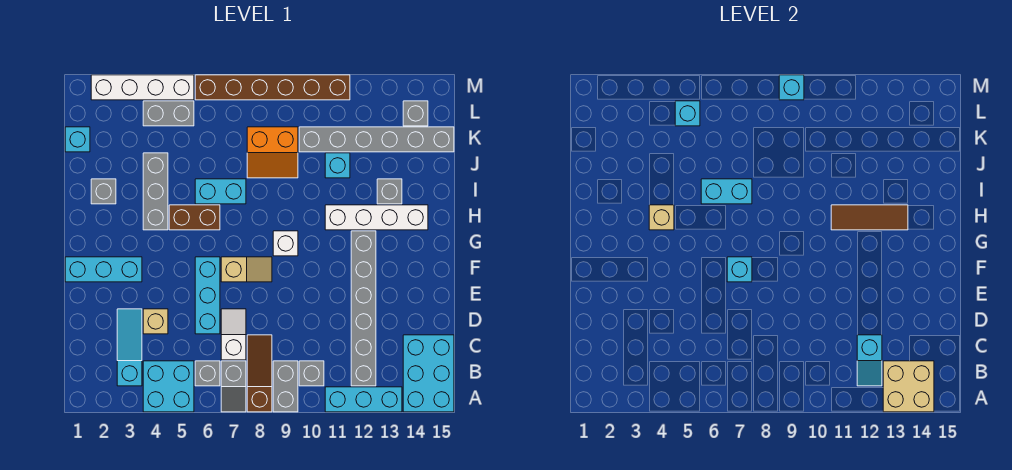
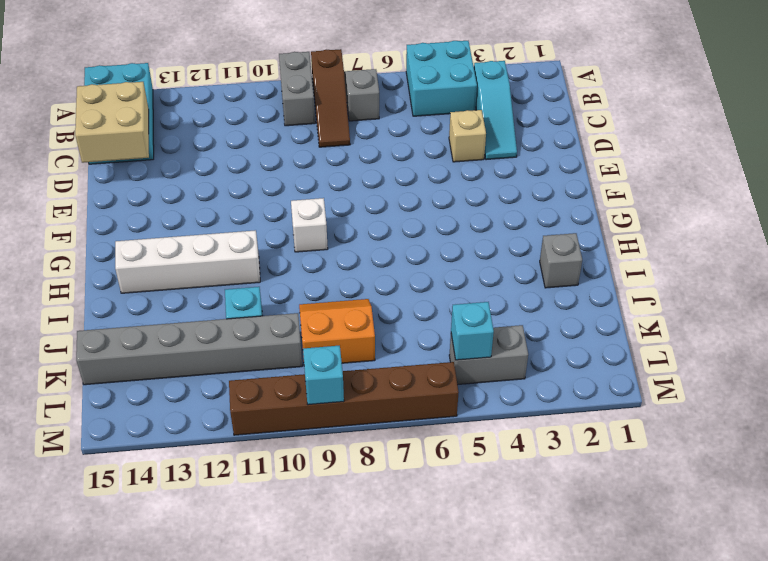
tan 2x2 brick [75,82,149,163] -> tan 2x2 brick moved to [883,361,934,412]
none -> cyan 1x3 brick [325,387,402,412]
none -> grey 1x1 brick [195,361,220,386]
none -> grey 1x1 brick [299,361,324,386]
none -> grey 1x6 brick [351,231,376,386]

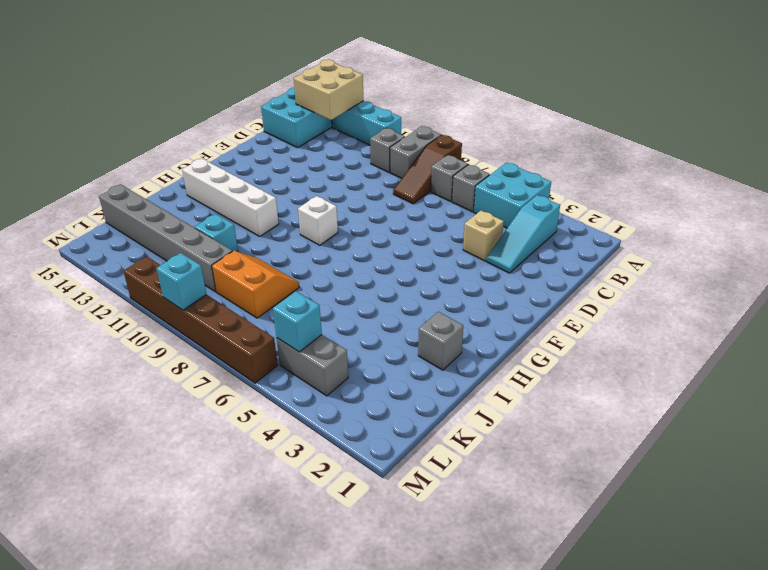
none -> grey 1x6 brick [351,231,376,386]
none -> white 1x2 slope [221,309,246,360]
none -> cyan 1x3 brick [195,257,220,334]
none -> cyan 1x3 brick [65,257,142,282]

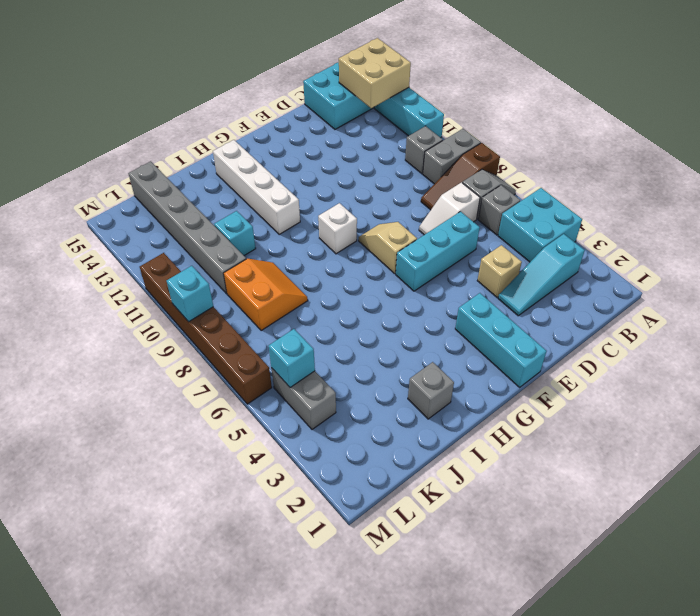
none -> grey 1x6 brick [351,231,376,386]
none -> grey 1x3 brick [143,153,168,230]
none -> brown 1x2 brick [169,205,220,230]
none -> cyan 1x2 brick [195,179,246,204]

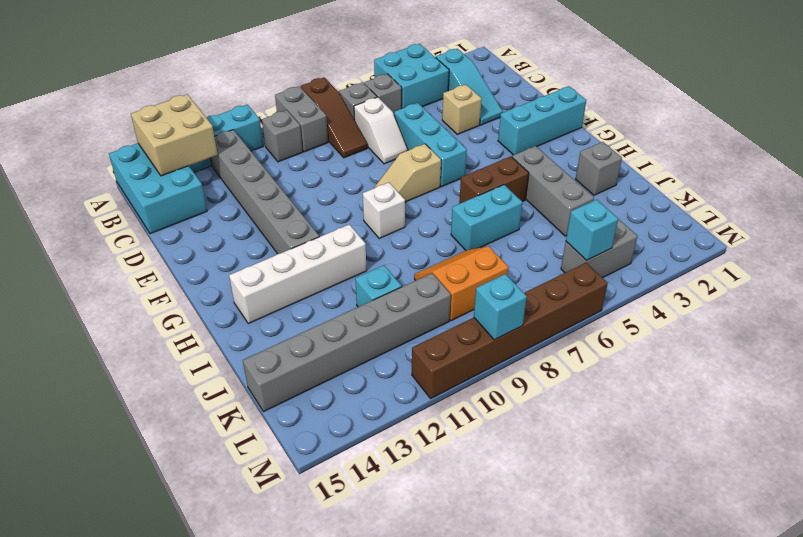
none -> grey 1x1 brick [377,179,402,204]
none -> cyan 1x1 brick [65,127,90,152]
none -> grey 1x1 brick [403,101,428,126]
none -> white 1x4 brick [91,75,194,100]

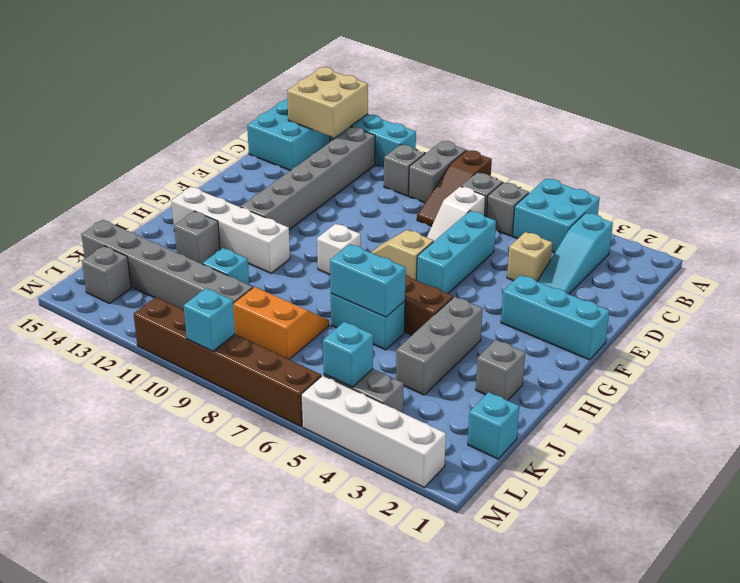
none -> cyan 1x2 slope [857,335,882,386]
none -> cyan 1x1 brick [727,257,752,282]
none -> tan 1x1 brick [649,205,674,230]
none -> brown 1x3 tile [831,205,908,230]

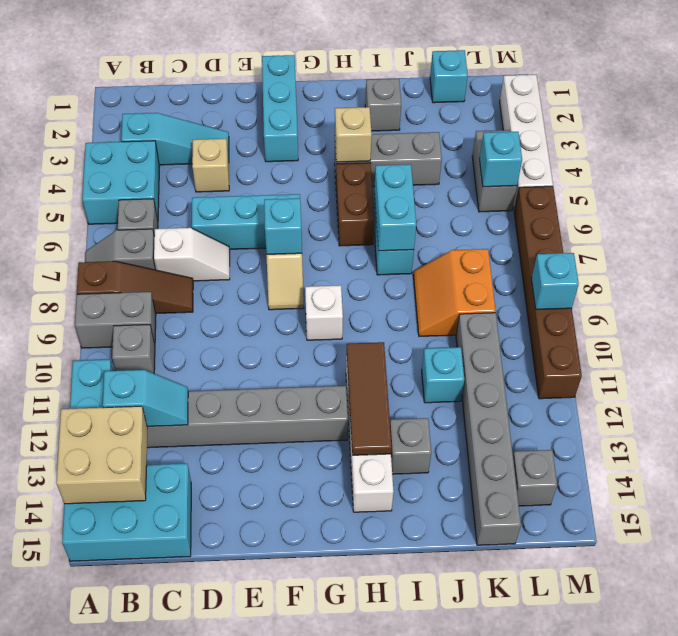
cyan 1x2 slope [103,370,188,426] -> cyan 1x2 slope turned to [857,335,882,386]

